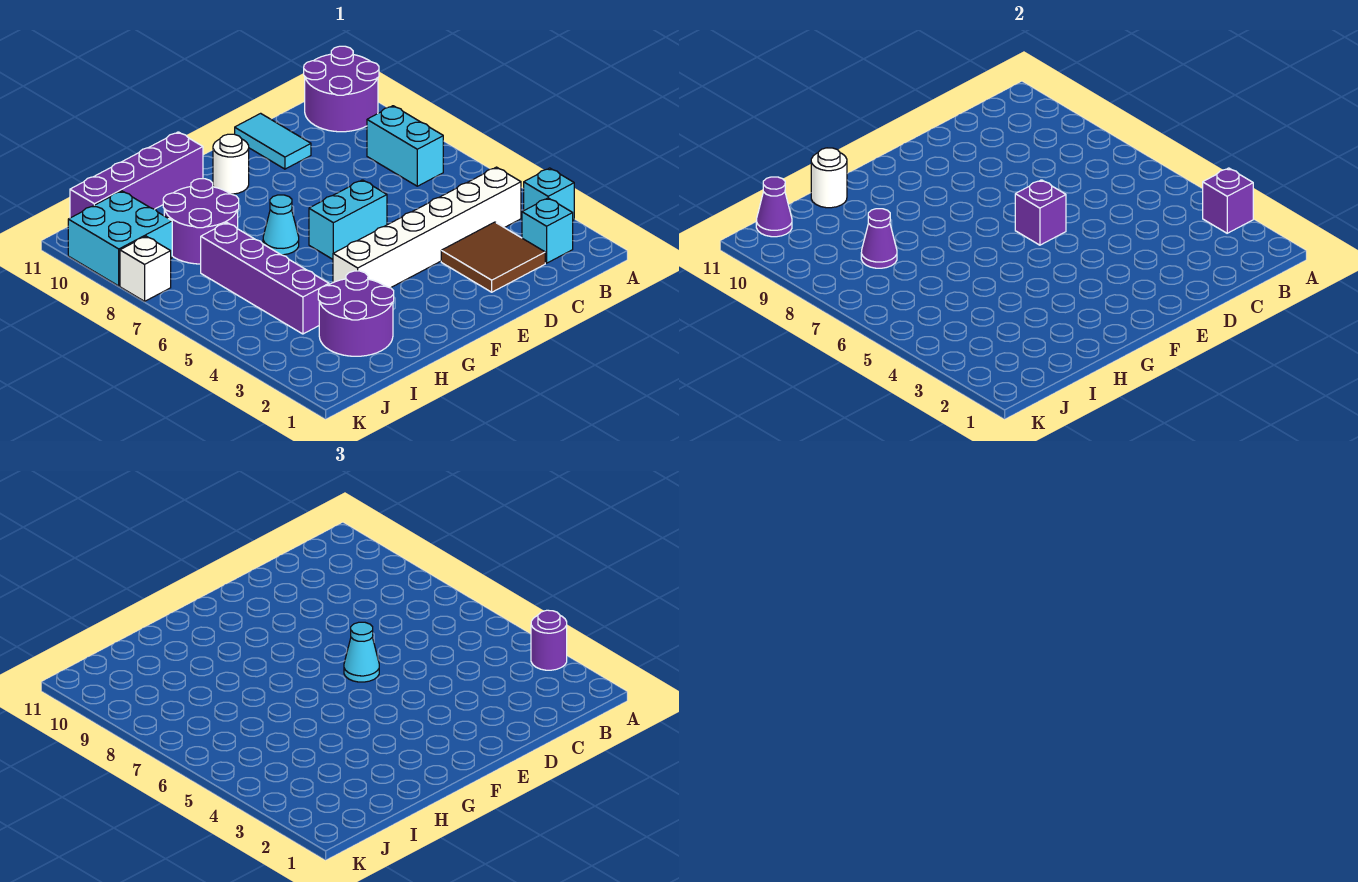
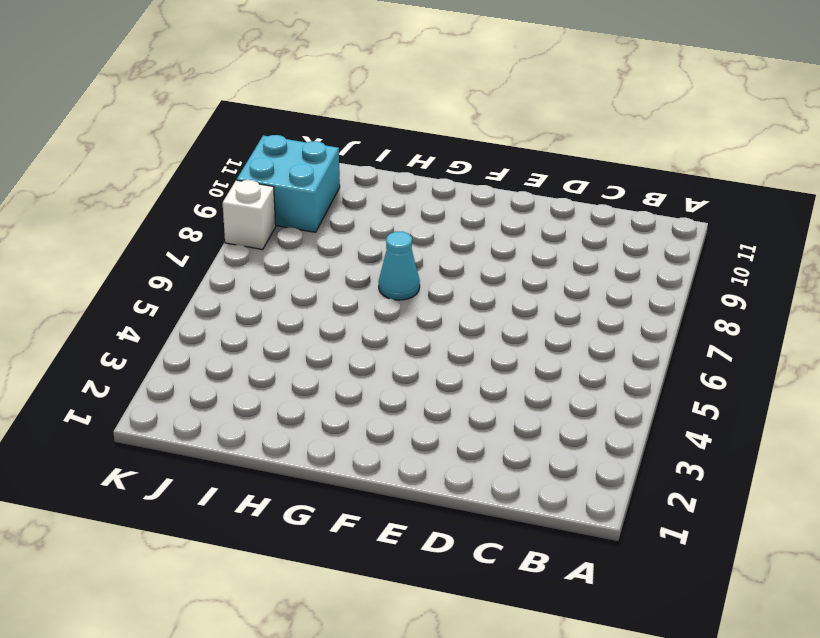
none -> cyan 1x1 brick [524,168,574,220]
none -> purple 2x2 round brick [304,46,379,132]
none -> cyan 1x1 brick [522,198,573,263]

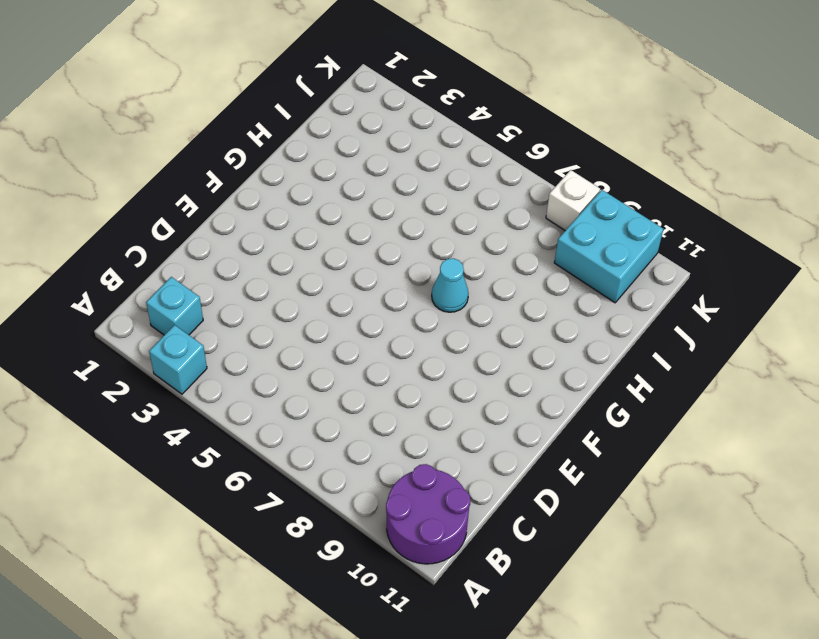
none -> white 1x6 brick [333,167,521,288]
none -> cyan 1x2 brick [367,106,443,186]
none -> brown 2x2 tile [441,222,545,292]

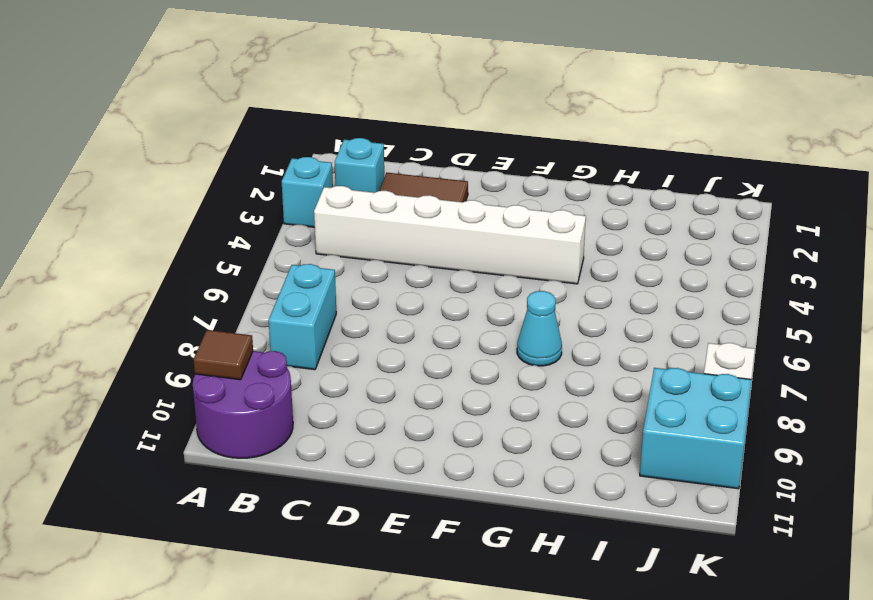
brown 1x1 tile [193,330,253,380] -> none
none -> cyan 1x2 tile [235,113,311,169]
none -> cyan 1x2 brick [309,180,387,259]
none -> white 1x1 round brick [213,134,249,194]

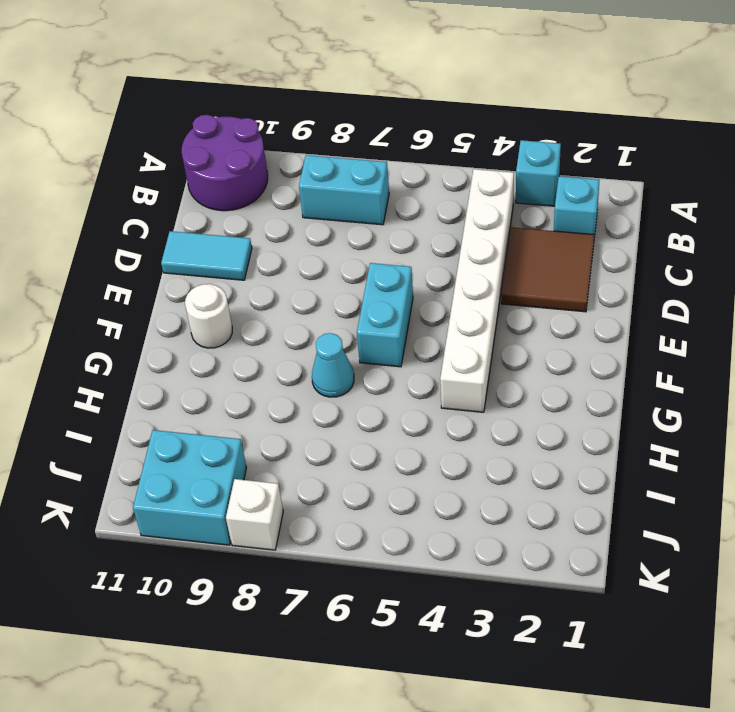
none -> purple 1x4 brick [70,132,203,218]
none -> purple 2x2 round brick [318,271,394,356]
none -> purple 2x2 round brick [163,179,239,264]

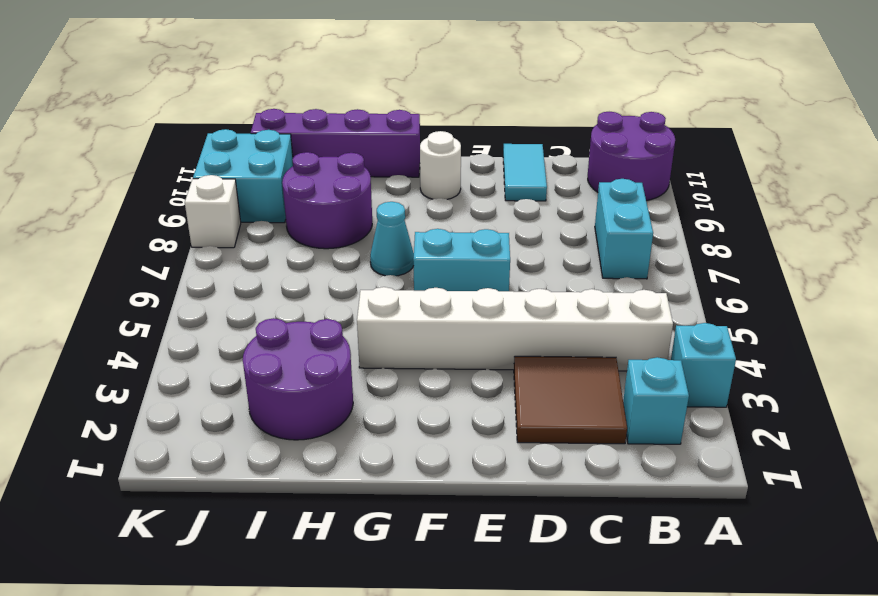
none -> purple 1x4 brick [201,223,329,334]
none -> purple 1x1 brick [1203,168,1253,233]
none -> purple 1x1 brick [1015,180,1066,245]

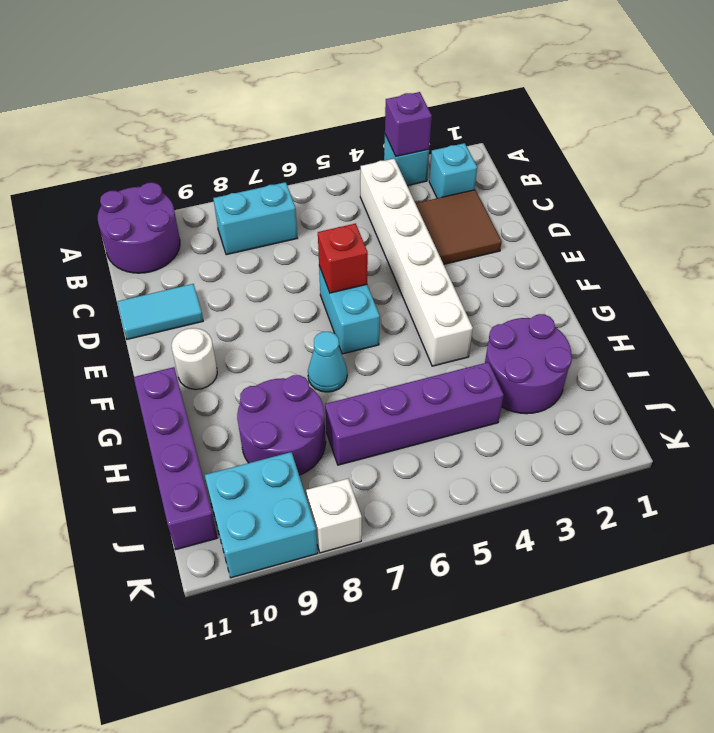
red 1x1 brick [318,223,368,293] -> purple 1x1 brick [1015,180,1066,245]
none -> white 1x1 round brick [811,148,847,208]
none -> purple 1x1 cone [861,209,897,268]
none -> purple 1x1 cone [756,177,792,237]

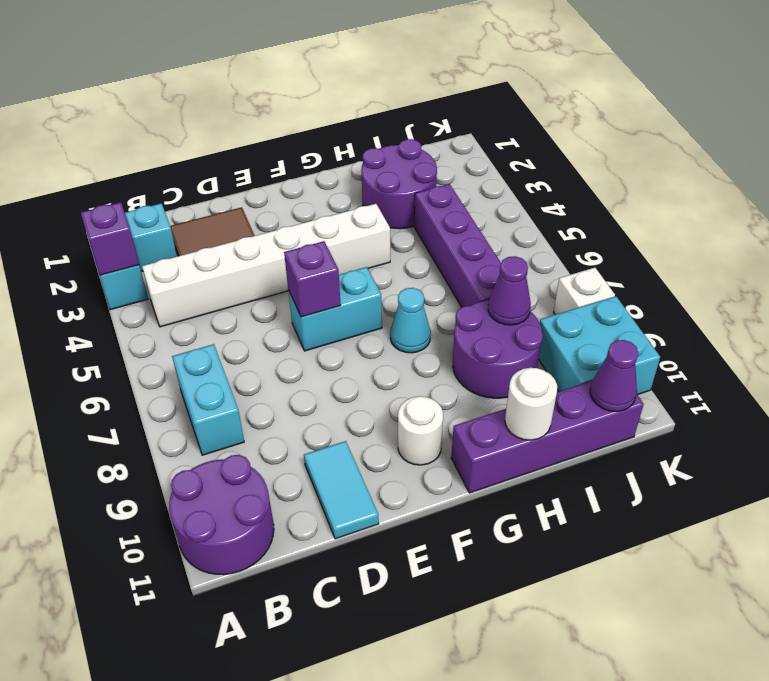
none -> purple 1x1 round brick [531,610,567,670]
none -> cyan 1x1 cone [344,622,379,682]

